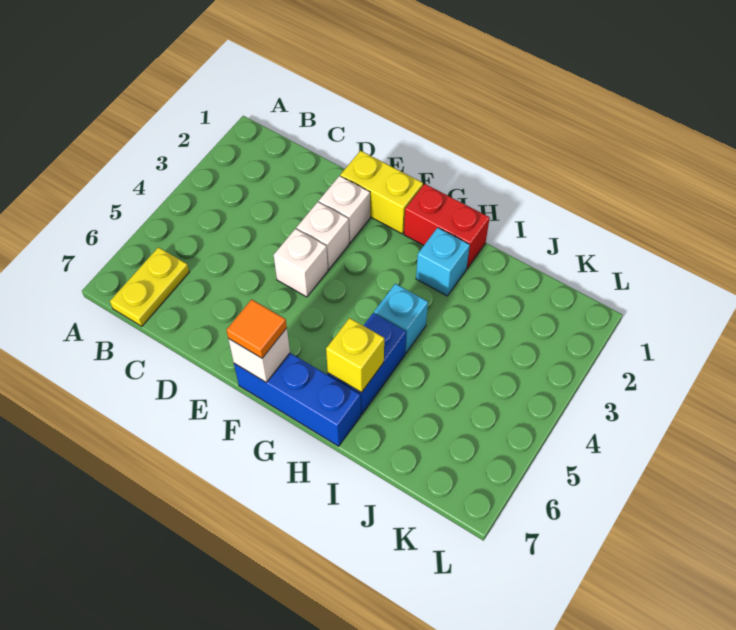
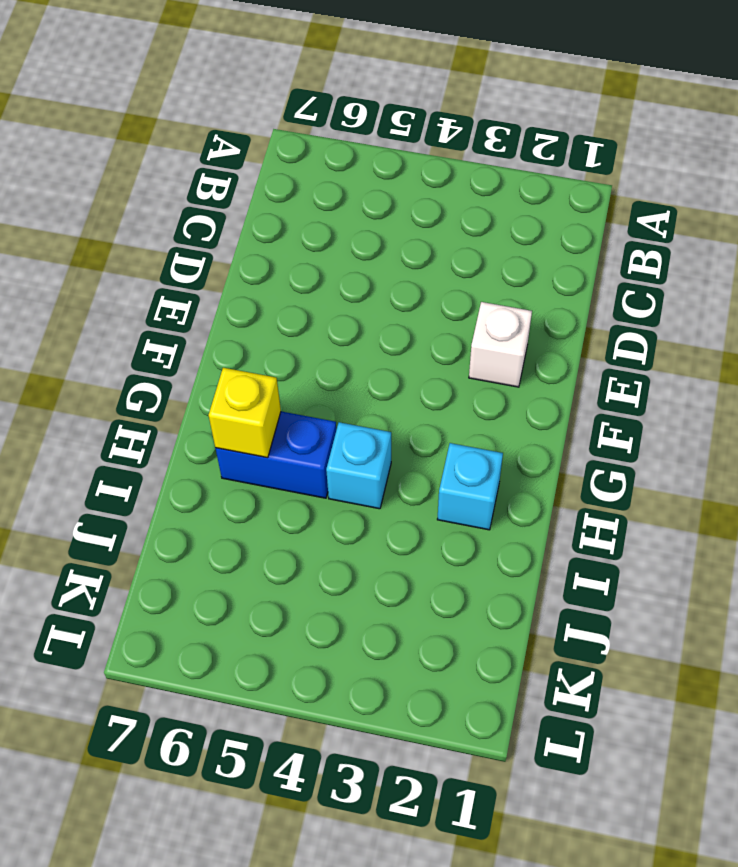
none -> yellow 1x2 plate [110,247,189,326]
none -> yellow 1x2 brick [340,151,423,234]
none -> white 1x1 brick [297,202,349,270]

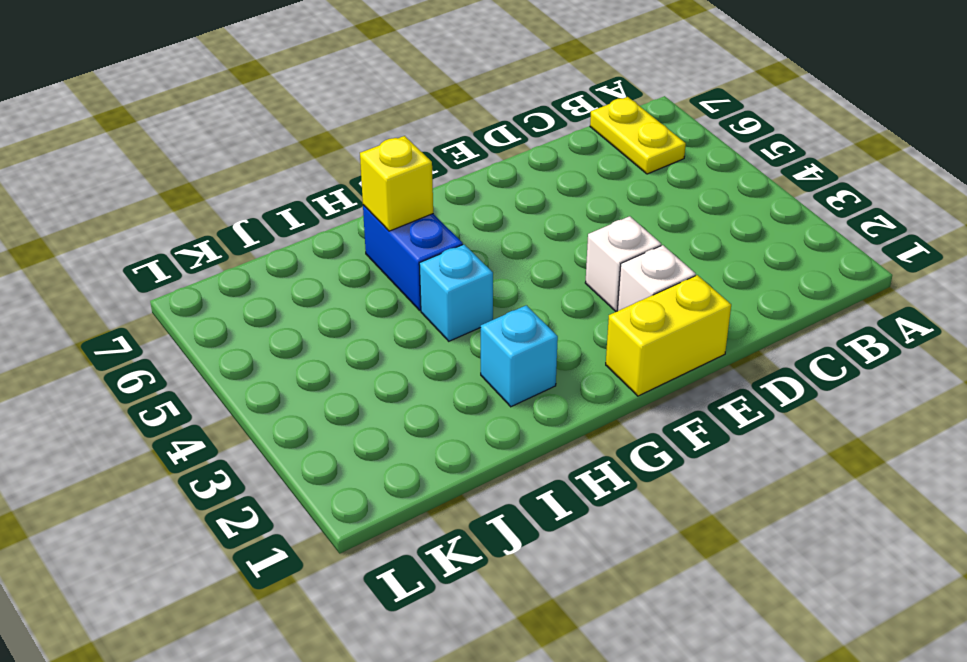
none -> white 1x1 brick [274,229,328,297]
none -> blue 1x3 brick [234,353,361,446]
none -> red 1x2 brick [404,184,490,268]

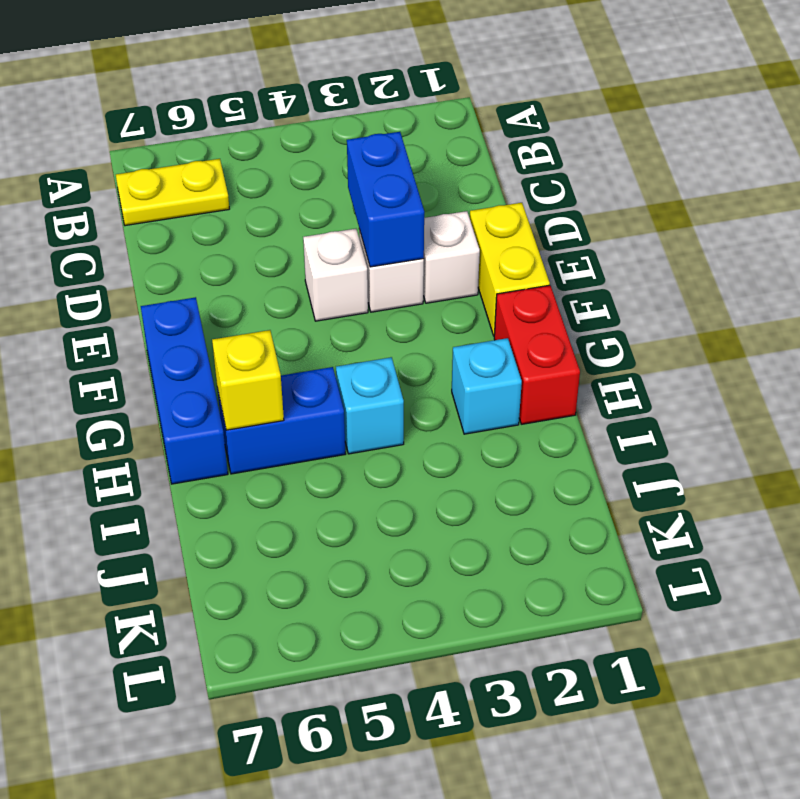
blue 1x2 brick [347,132,424,267] -> none
none -> white 1x1 brick [228,328,290,382]
none -> orange 1x1 tile [226,299,287,358]

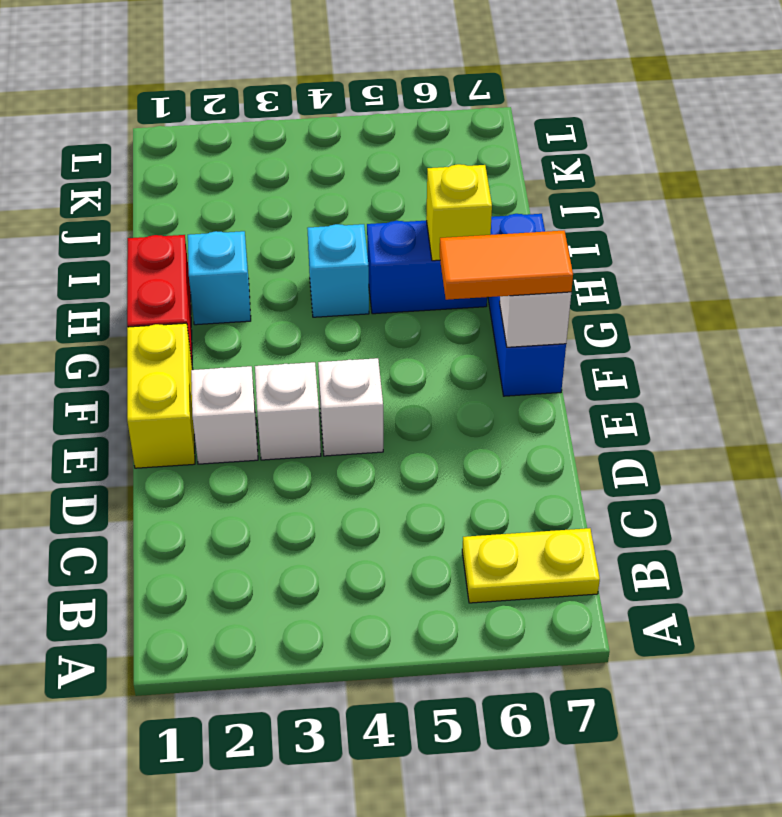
orange 1x2 tile [440,231,573,300] -> orange 1x1 tile [226,299,287,358]

